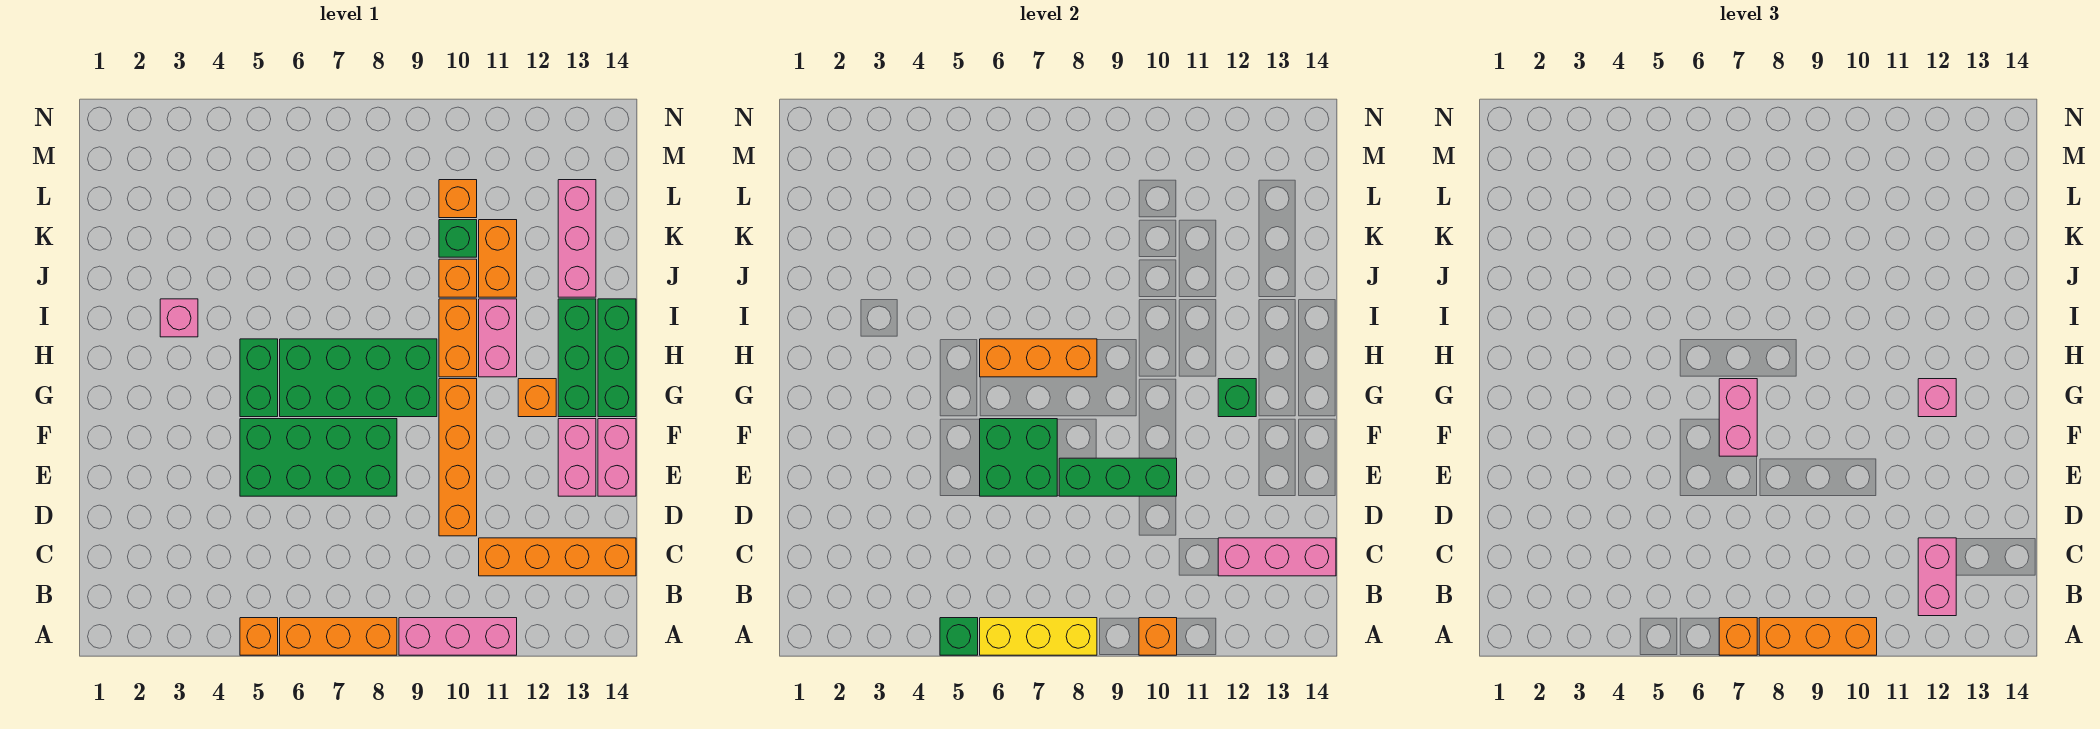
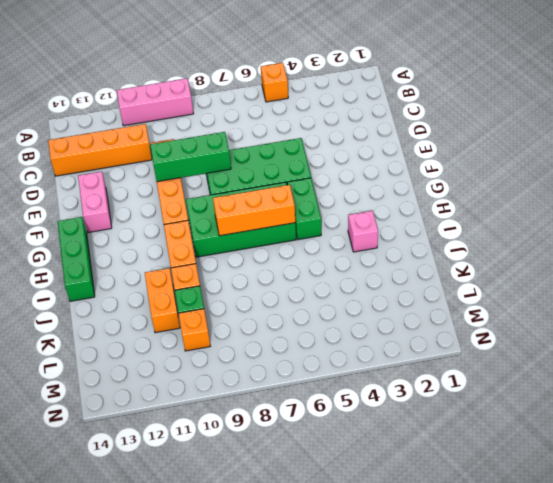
none -> orange 1x3 brick [280,618,397,655]
none -> pink 1x2 brick [598,419,636,496]
none -> orange 1x1 brick [518,379,556,417]
none -> green 1x3 brick [558,299,596,417]

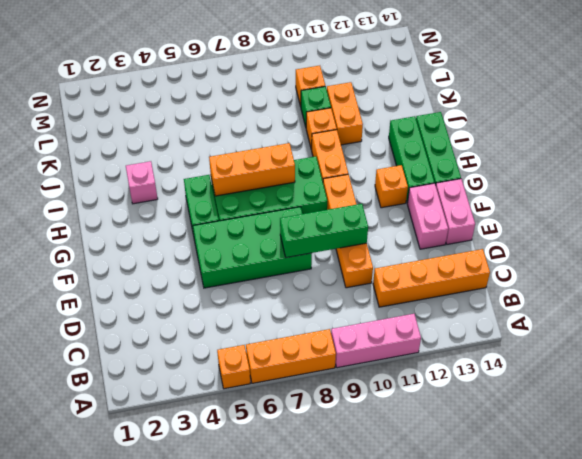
none -> pink 1x2 brick [479,299,517,377]
none -> pink 1x3 brick [558,180,596,297]
none -> green 1x1 brick [940,618,978,655]
none -> yellow 1x3 brick [980,618,1097,655]

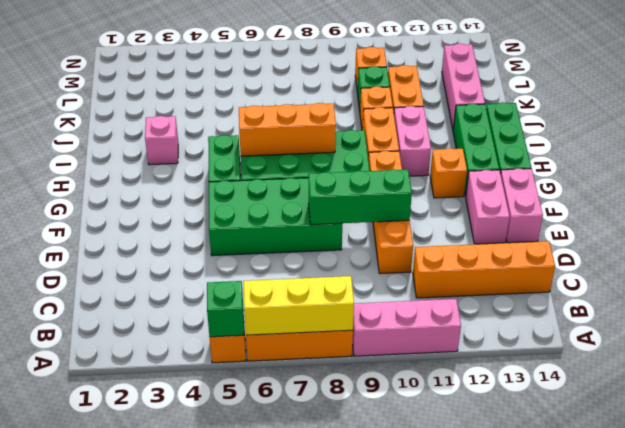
none -> orange 1x1 brick [1139,618,1177,655]
none -> pink 1x3 brick [1218,538,1336,576]
none -> green 2x2 brick [980,419,1057,496]
none -> green 1x1 brick [1218,379,1256,417]

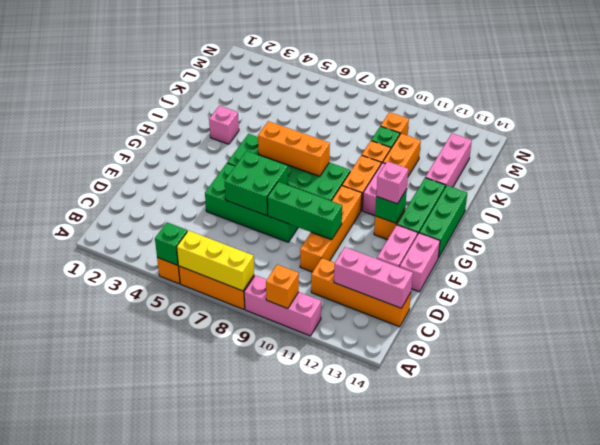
none -> orange 1x1 brick [1719,618,1757,655]
none -> orange 1x3 brick [1759,618,1877,655]
none -> pink 1x2 brick [1918,538,1956,616]
none -> pink 1x2 brick [1719,379,1757,456]

